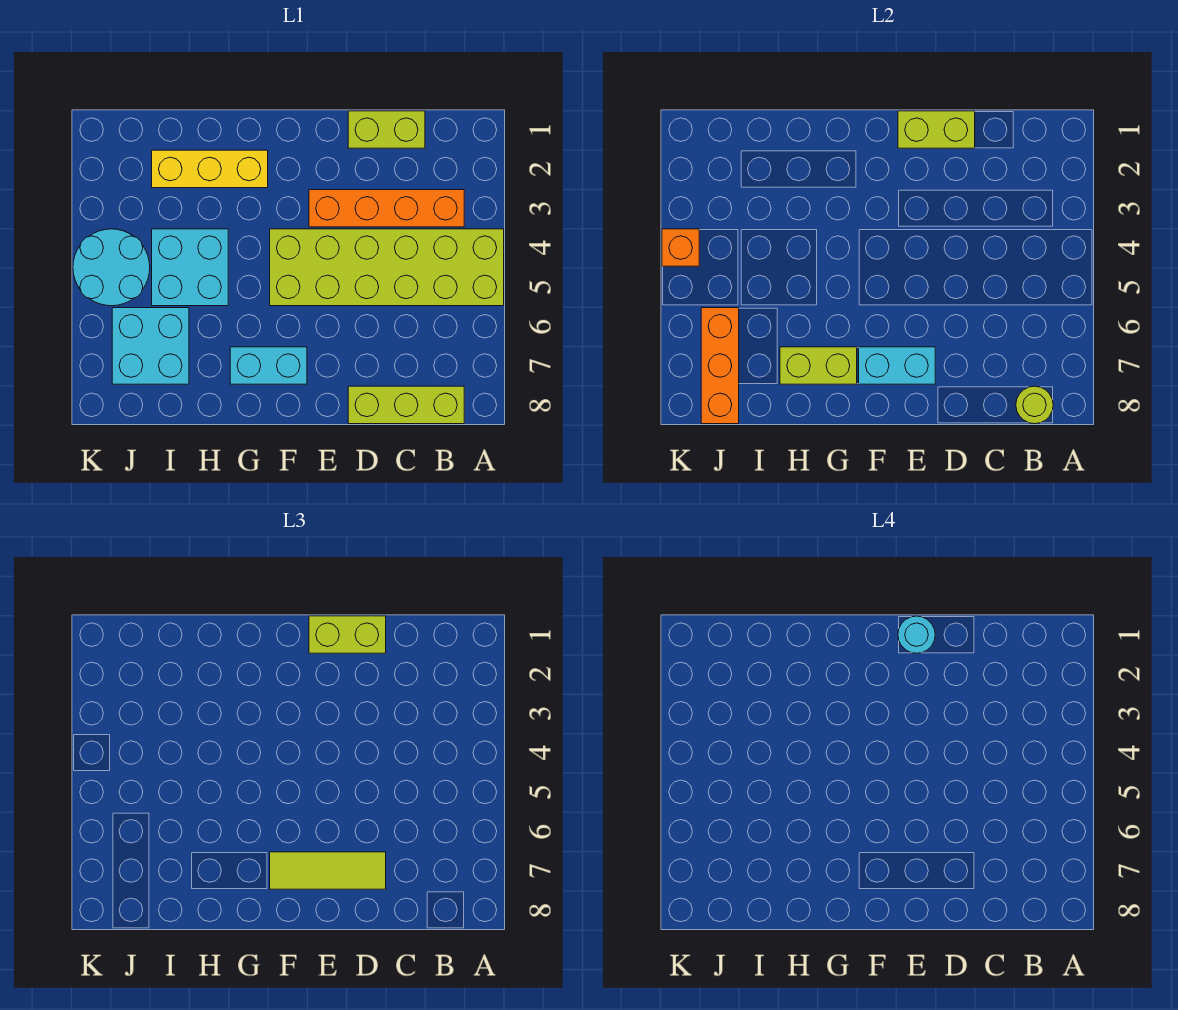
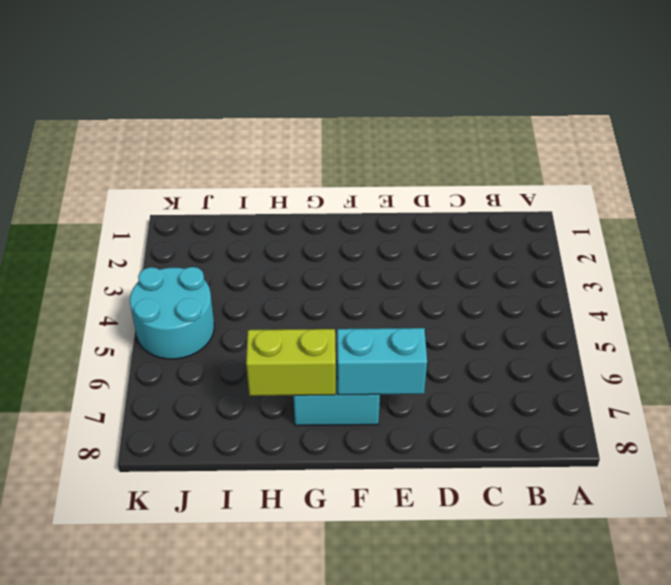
none -> lime 2x6 brick [270,229,504,306]
none -> orange 1x4 brick [309,190,464,227]
none -> lime 1x3 brick [348,386,464,424]

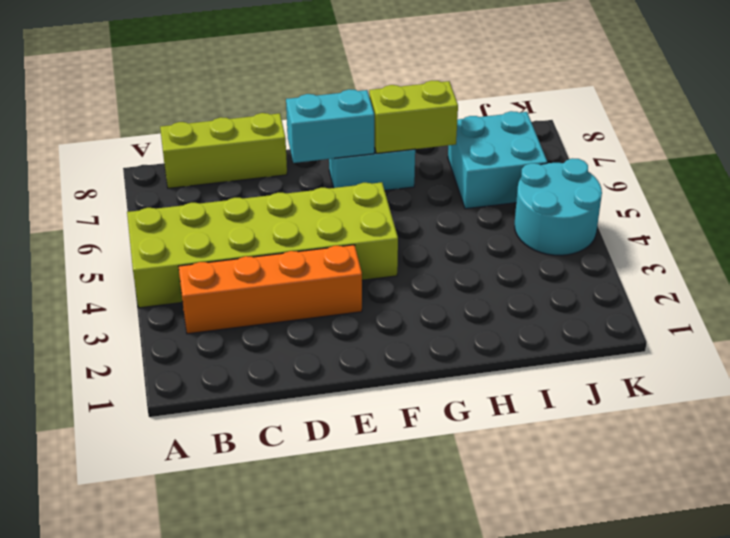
none -> lime 1x2 brick [348,111,425,148]
none -> yellow 1x3 brick [152,150,268,188]
none -> cyan 2x2 brick [152,229,228,306]

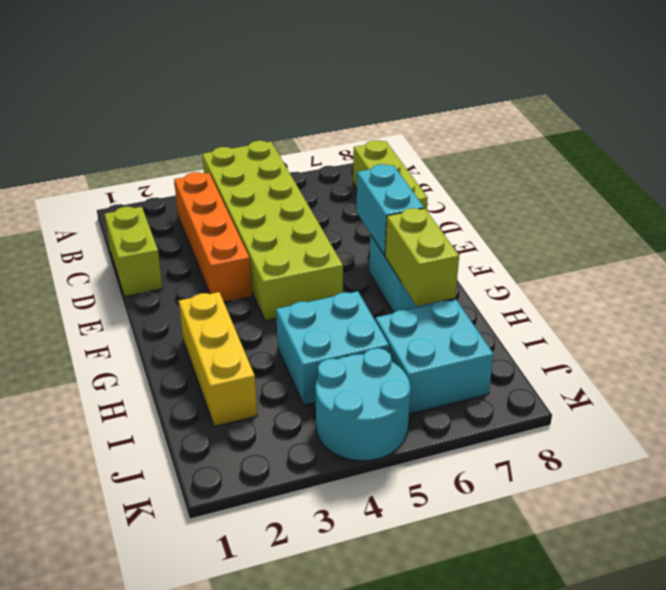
none -> lime 1x1 round brick [1016,386,1053,424]
none -> lime 1x2 brick [898,111,975,148]
none -> orange 1x3 brick [701,308,739,424]

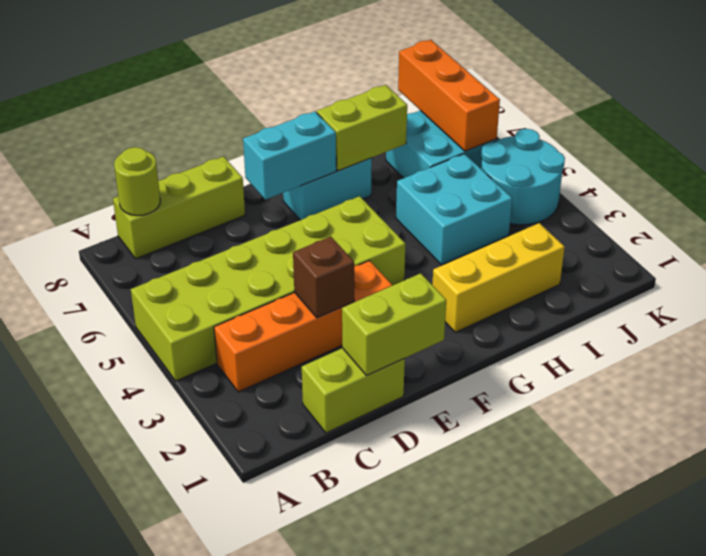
brown 1x1 brick [293,237,354,318] -> none
none -> orange 1x1 brick [662,229,699,266]
none -> lime 1x2 brick [309,616,386,653]
none -> lime 1x3 tile [270,852,386,889]

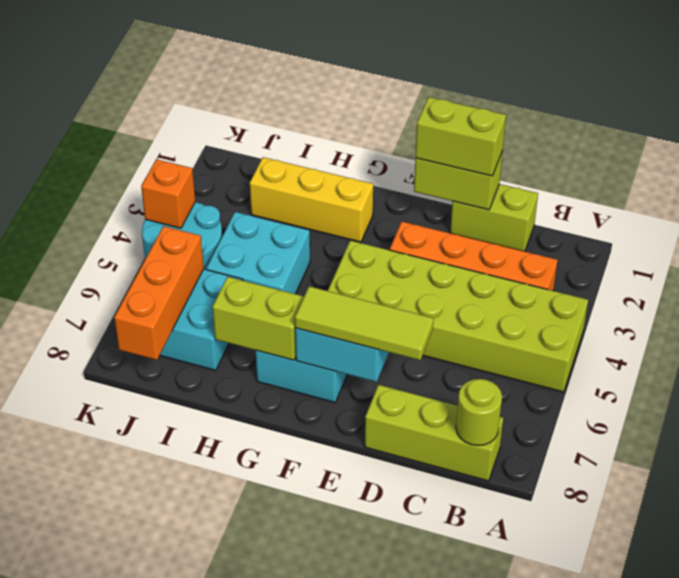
none -> cyan 1x1 round brick [898,616,935,653]

